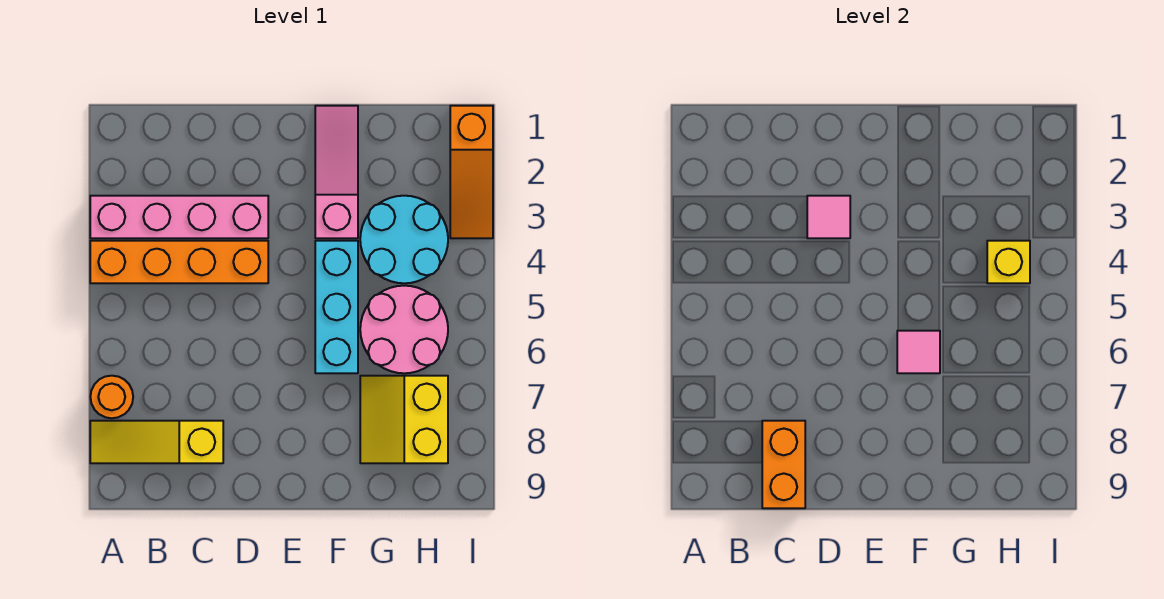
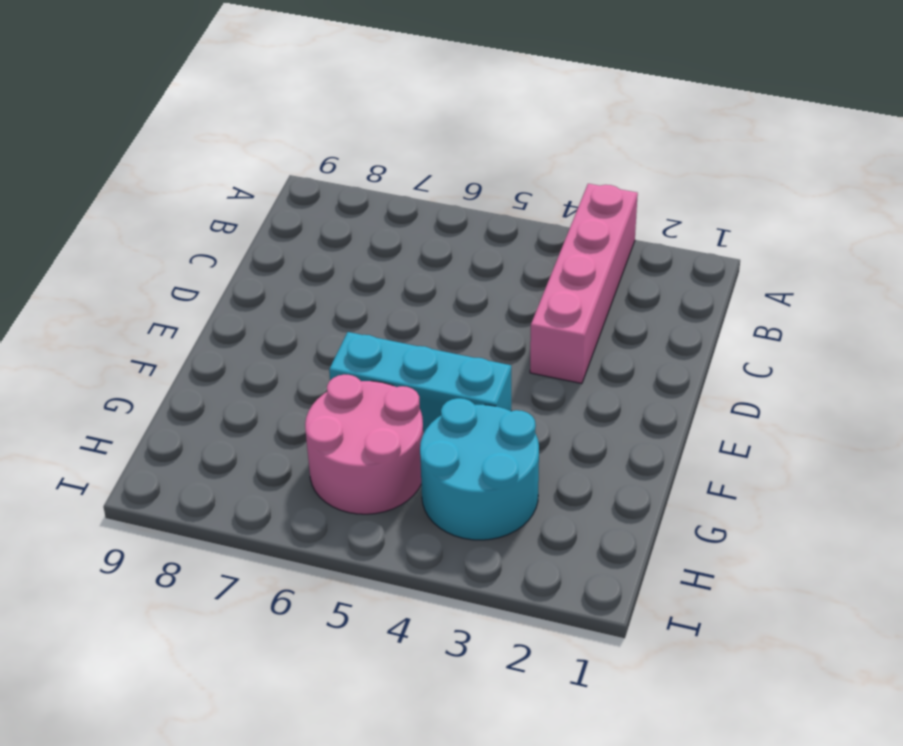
none -> orange 1x4 brick [90,241,268,283]
none -> orange 1x1 round brick [90,376,133,418]
none -> yellow 1x3 slope [90,421,223,463]

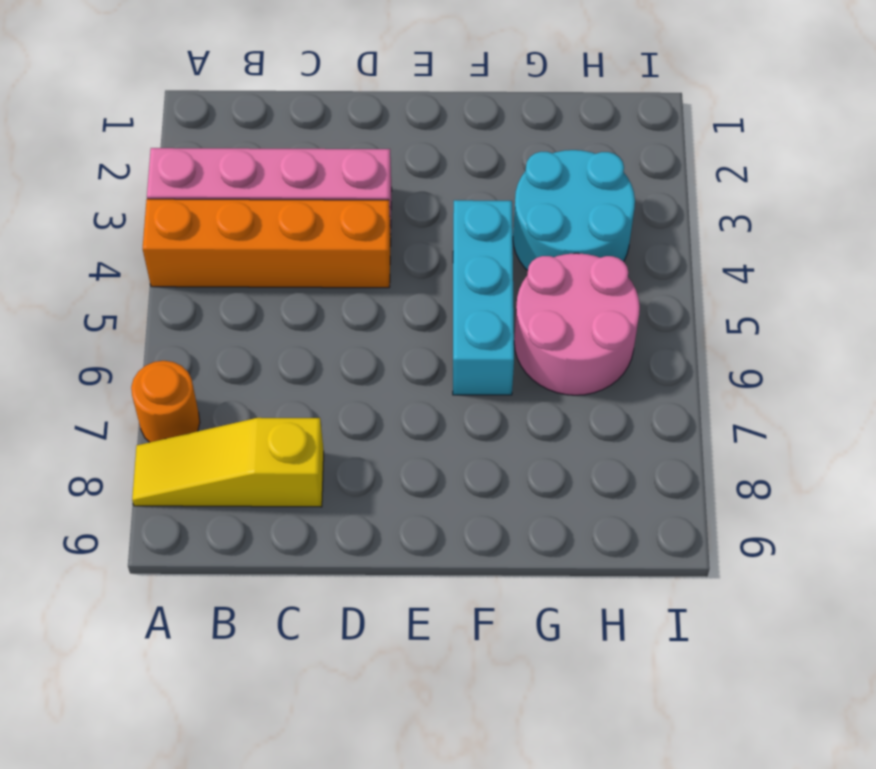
none -> pink 1x3 slope [315,106,358,238]
none -> yellow 2x2 slope [360,376,448,463]
none -> orange 1x3 slope [450,106,493,238]

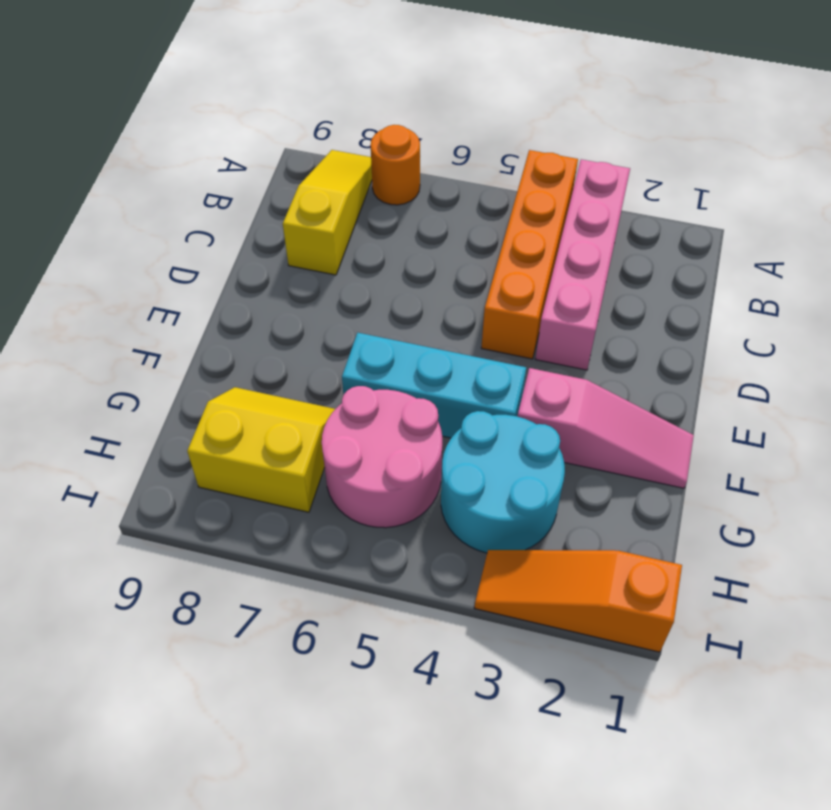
none -> orange 1x2 brick [762,421,805,508]
none -> pink 1x1 tile [807,196,850,238]
none -> pink 1x1 tile [897,331,940,373]

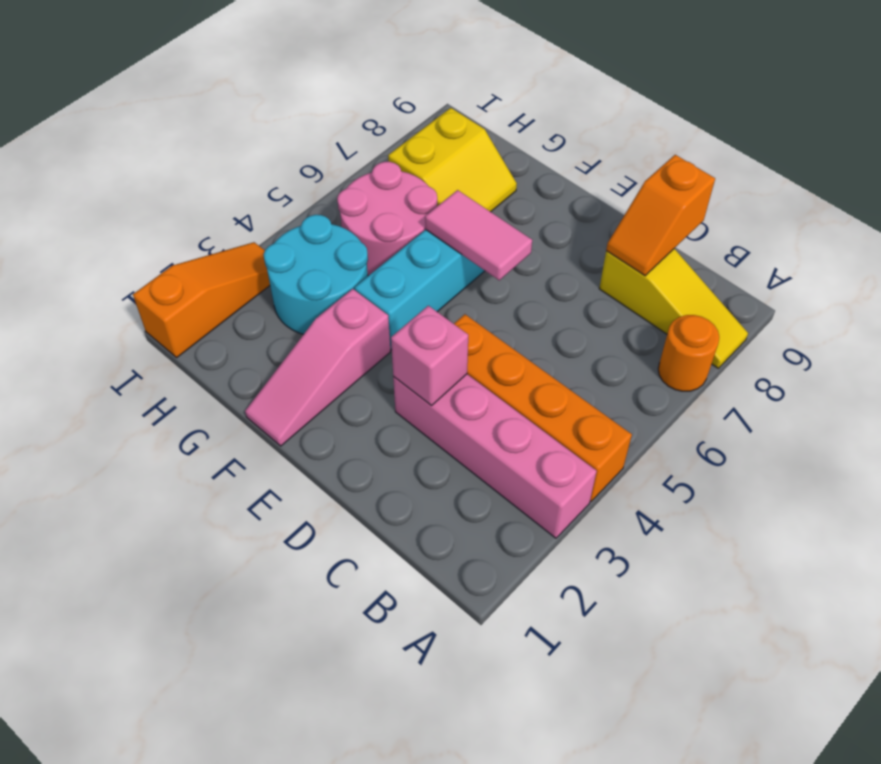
orange 1x2 slope [606,155,715,276] -> orange 1x2 brick [762,421,805,508]
pink 1x1 brick [391,306,468,405] -> pink 1x1 tile [807,196,850,238]
pink 1x2 tile [425,190,532,280] -> pink 1x1 tile [897,331,940,373]
none -> yellow 1x1 brick [987,241,1030,283]

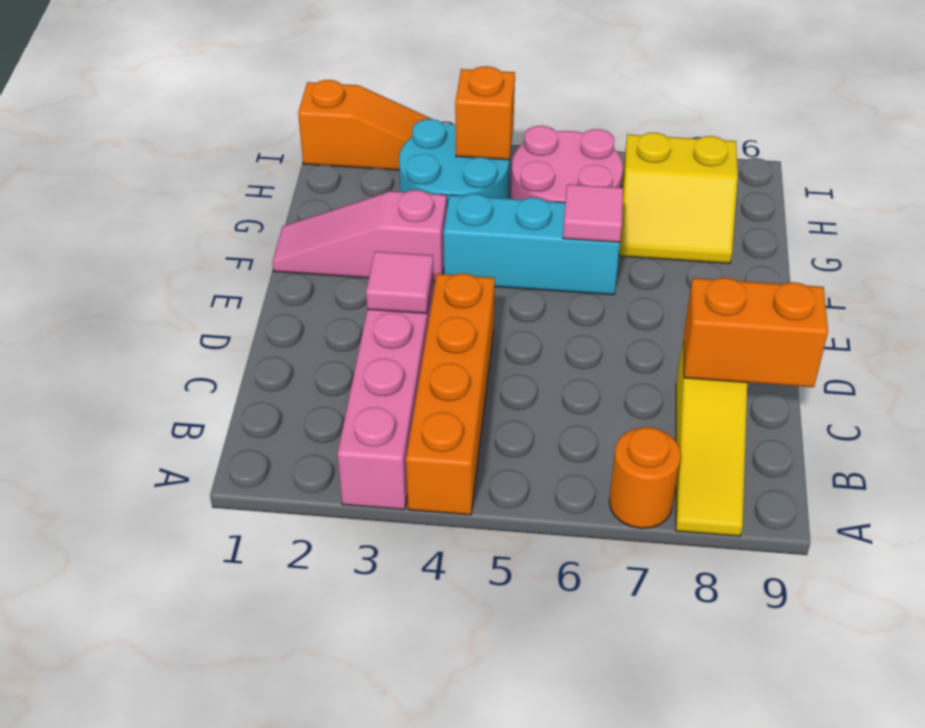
orange 1x1 brick [455,66,515,160] -> yellow 1x1 brick [987,241,1030,283]

